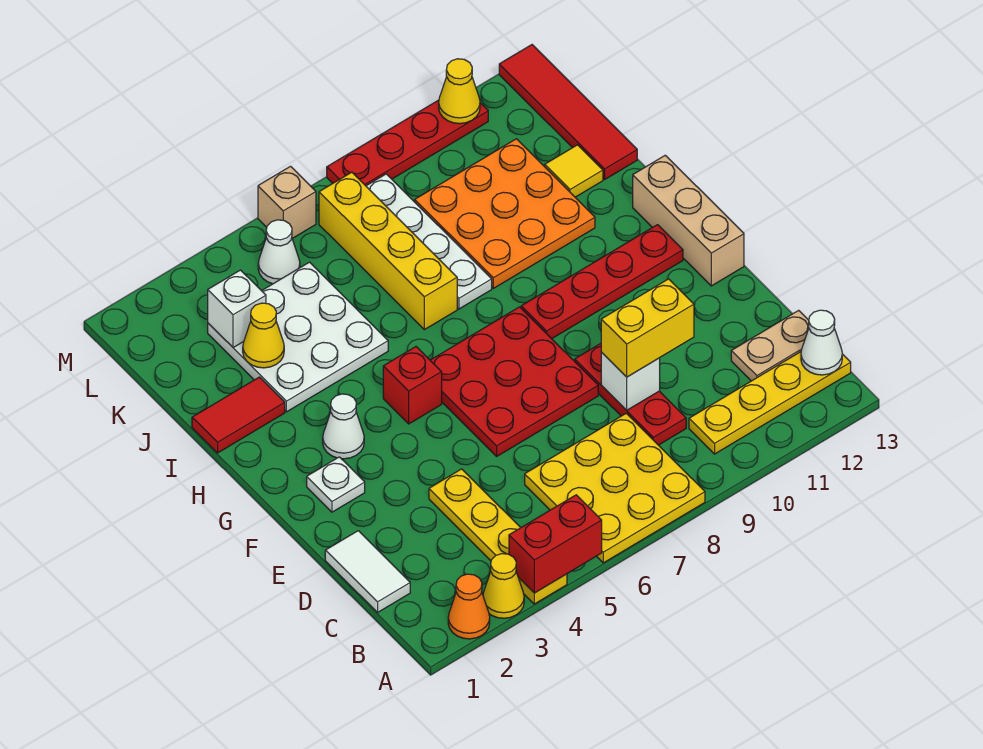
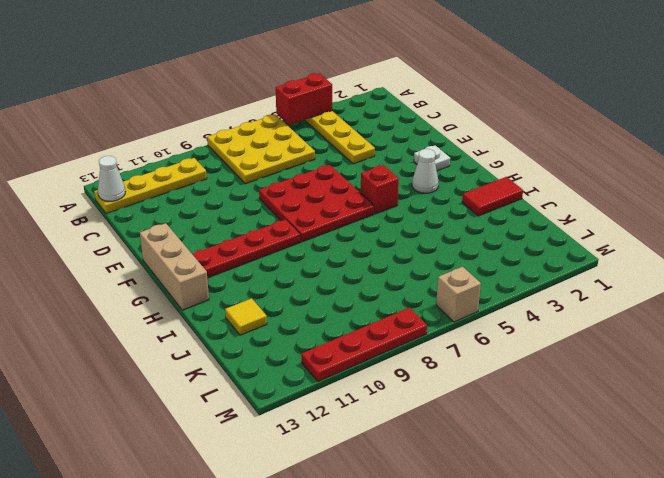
none -> orange 1x1 cone [448,574,490,639]
none -> yellow 1x1 cone [483,554,524,618]
none -> white 1x2 tile [325,531,410,612]
none -> red 1x3 plate [575,344,686,445]

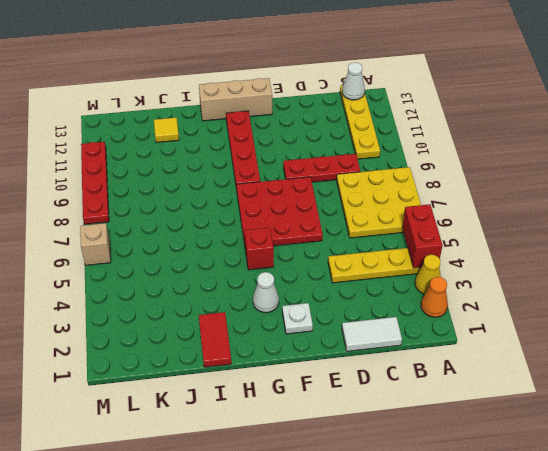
none -> tan 1x2 plate [731,310,809,381]
none -> white 3x3 plate [208,262,388,412]
none -> yellow 1x4 brick [319,172,457,330]
none -> white 1x4 plate [366,174,492,309]

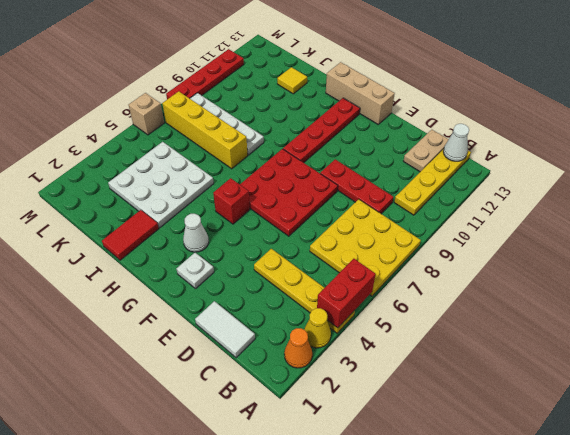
none -> orange 3x3 plate [415,139,595,288]
none -> red 1x4 tile [499,45,637,179]
none -> white 1x1 cone [258,220,300,284]
none -> white 1x1 brick [601,352,660,410]

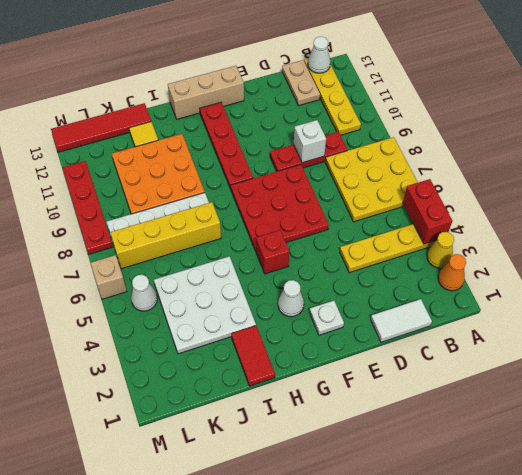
none -> yellow 1x1 cone [243,303,284,368]
none -> white 1x1 brick [208,270,266,348]
none -> yellow 1x1 cone [439,59,480,124]
none -> yellow 1x2 brick [601,279,694,377]

